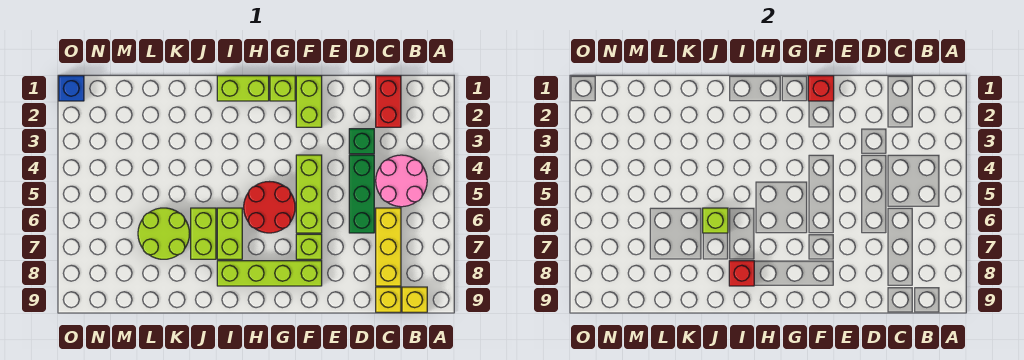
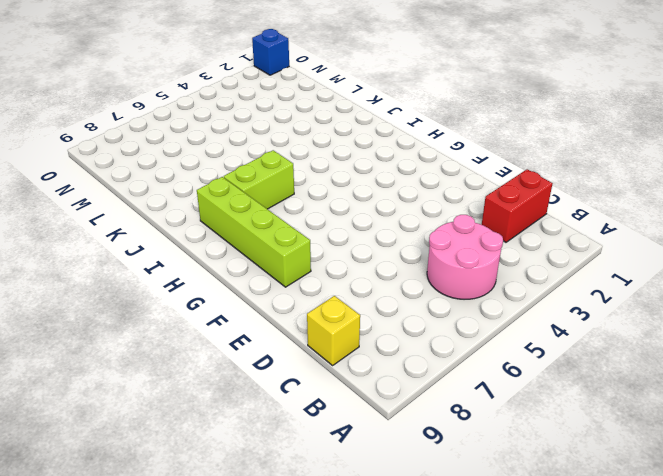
none -> yellow 1x1 brick [402,287,427,312]
none -> yellow 1x3 brick [376,208,401,286]
none -> green 1x1 brick [349,129,374,154]

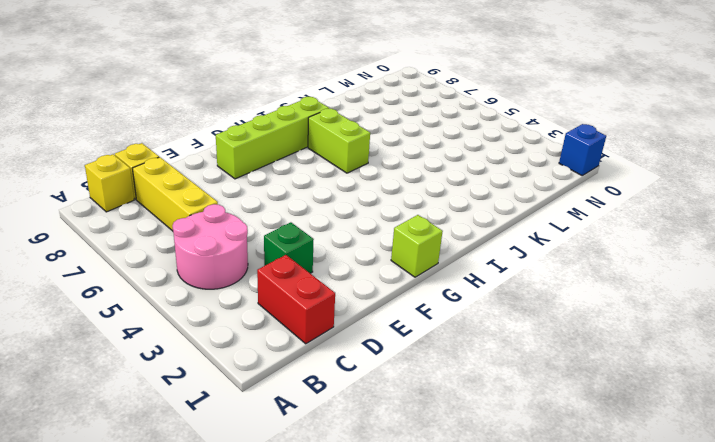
none -> green 1x3 brick [349,155,374,233]
none -> lime 1x2 brick [296,76,322,127]
none -> lime 1x3 brick [296,155,322,233]

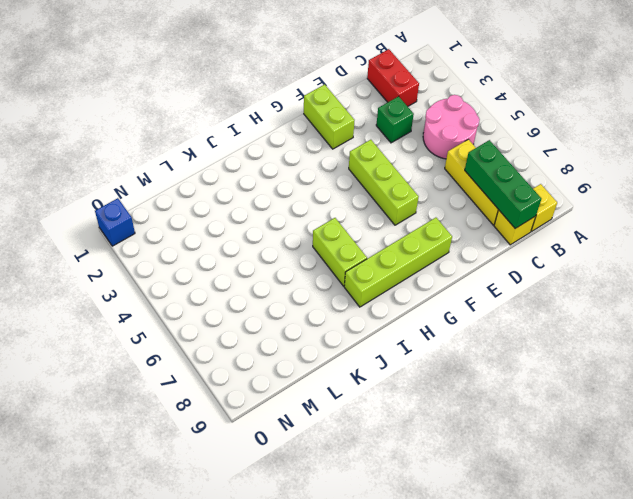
green 1x3 brick [465,140,541,228] -> green 1x3 brick moved to [349,155,374,233]
none -> lime 1x1 brick [296,234,322,259]
none -> lime 1x1 brick [270,76,295,101]
none -> red 2x2 round brick [244,182,295,233]

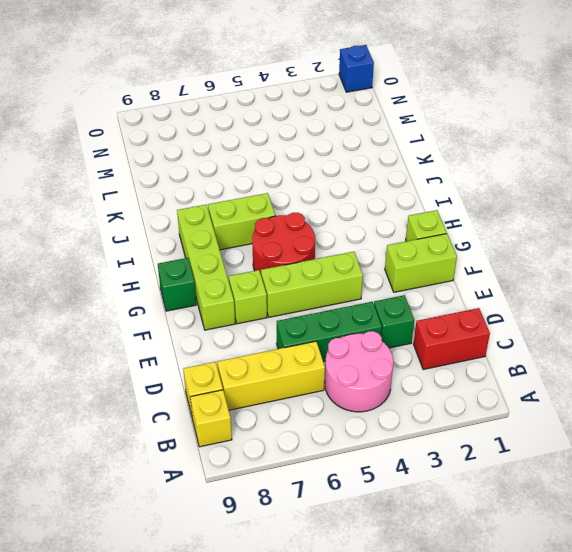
green 1x1 brick [158,258,196,311] -> none
none -> lime 1x2 brick [217,76,269,101]
none -> lime 1x2 brick [191,208,216,259]
none -> lime 2x2 round brick [138,208,190,259]

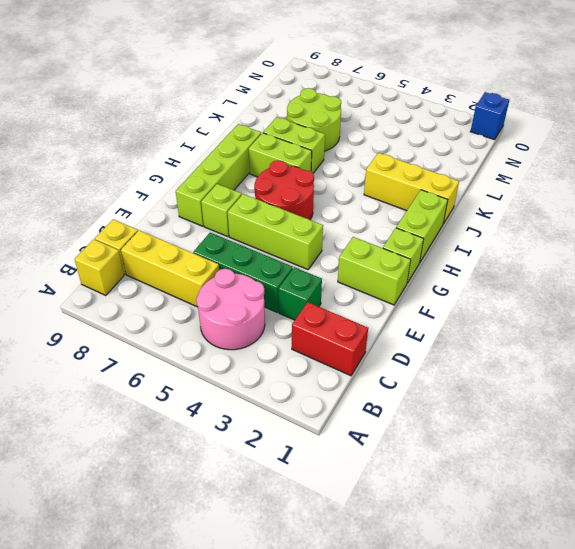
yellow 1x3 brick [364,153,459,224] -> none
none -> red 1x1 brick [808,76,834,101]
none -> red 1x1 brick [729,261,754,286]
none -> lime 1x1 brick [703,208,728,233]

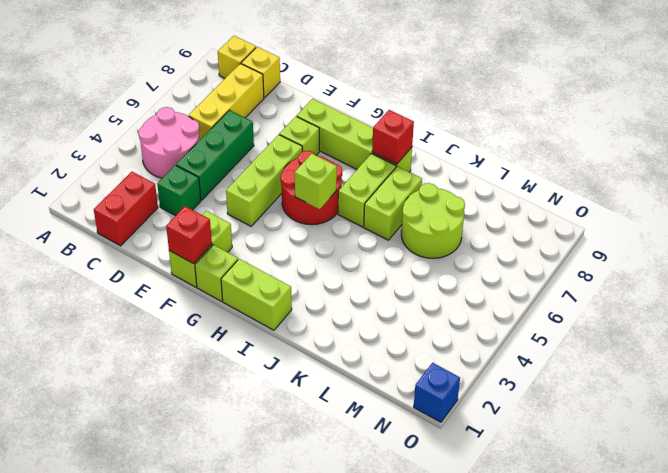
lime 1x1 brick [295,154,337,209] -> lime 1x1 brick moved to [703,208,728,233]

